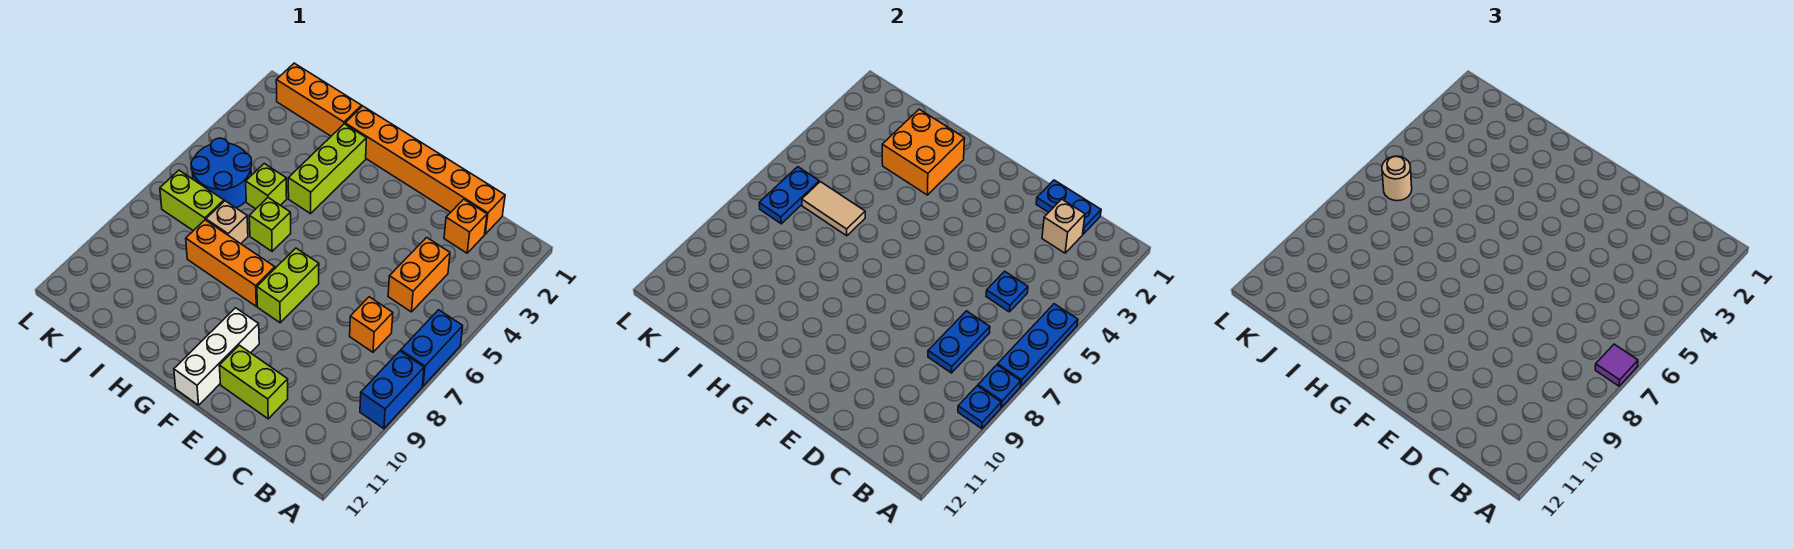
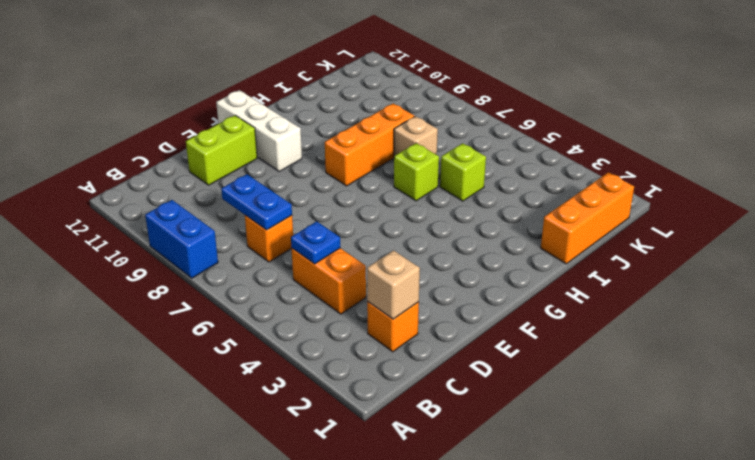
none -> blue 1x2 brick [401,310,463,386]
none -> orange 1x6 brick [345,106,505,234]
none -> lime 1x2 brick [257,248,319,323]

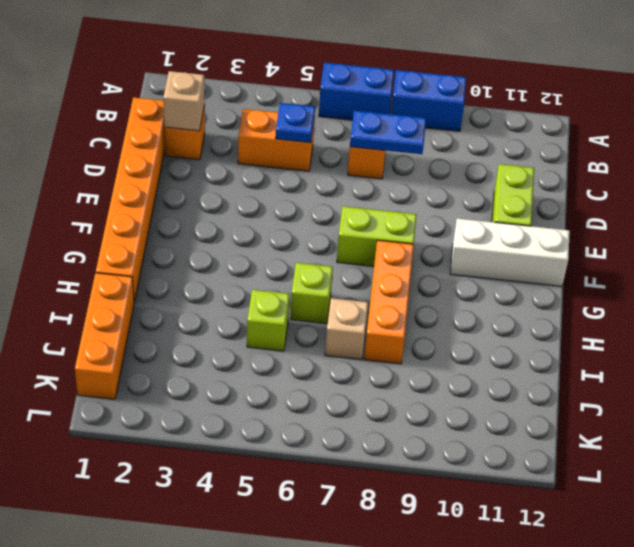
none -> lime 1x3 brick [288,124,367,214]
none -> blue 2x2 round brick [191,138,252,208]
none -> lime 1x2 brick [160,170,224,231]

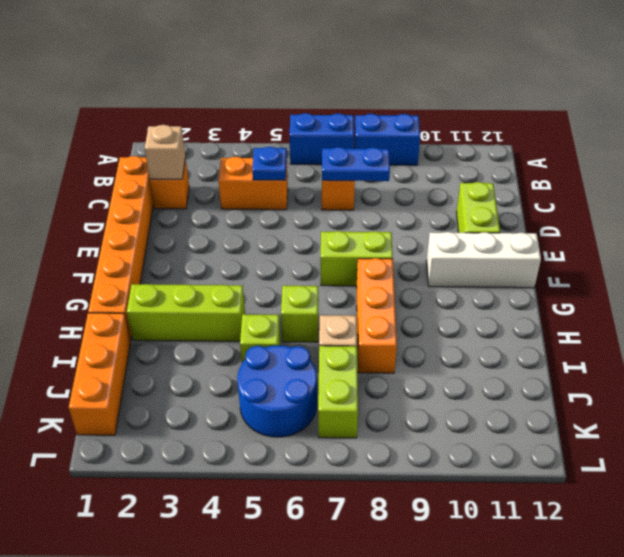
none -> blue 1x3 plate [998,304,1078,386]
none -> blue 1x1 plate [978,365,1021,407]
none -> blue 1x1 plate [958,386,1001,429]

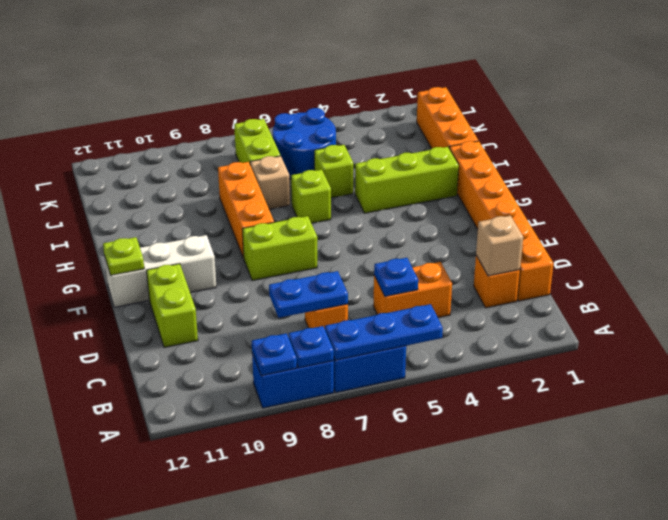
lime 1x1 plate [103,237,144,275] -> none
none -> blue 1x2 plate [1036,180,1101,234]
none -> orange 2x2 brick [882,109,965,195]
none -> tan 1x2 tile [802,182,865,236]

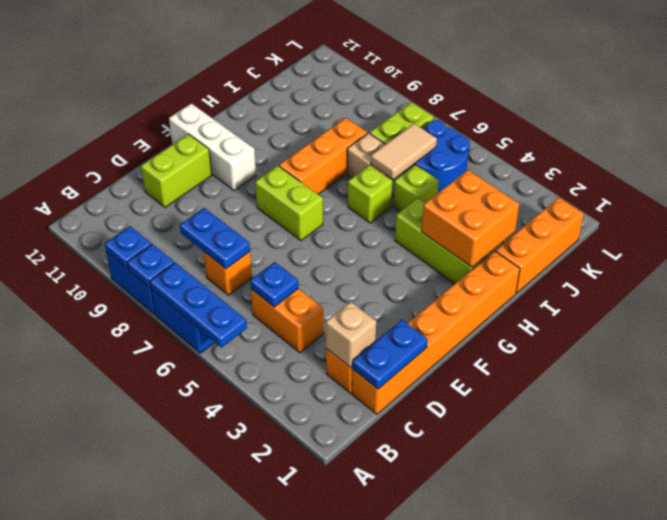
none -> blue 1x2 plate [759,167,819,224]
none -> purple 1x1 tile [1595,344,1638,386]
none -> tan 1x1 round brick [1382,156,1412,201]

